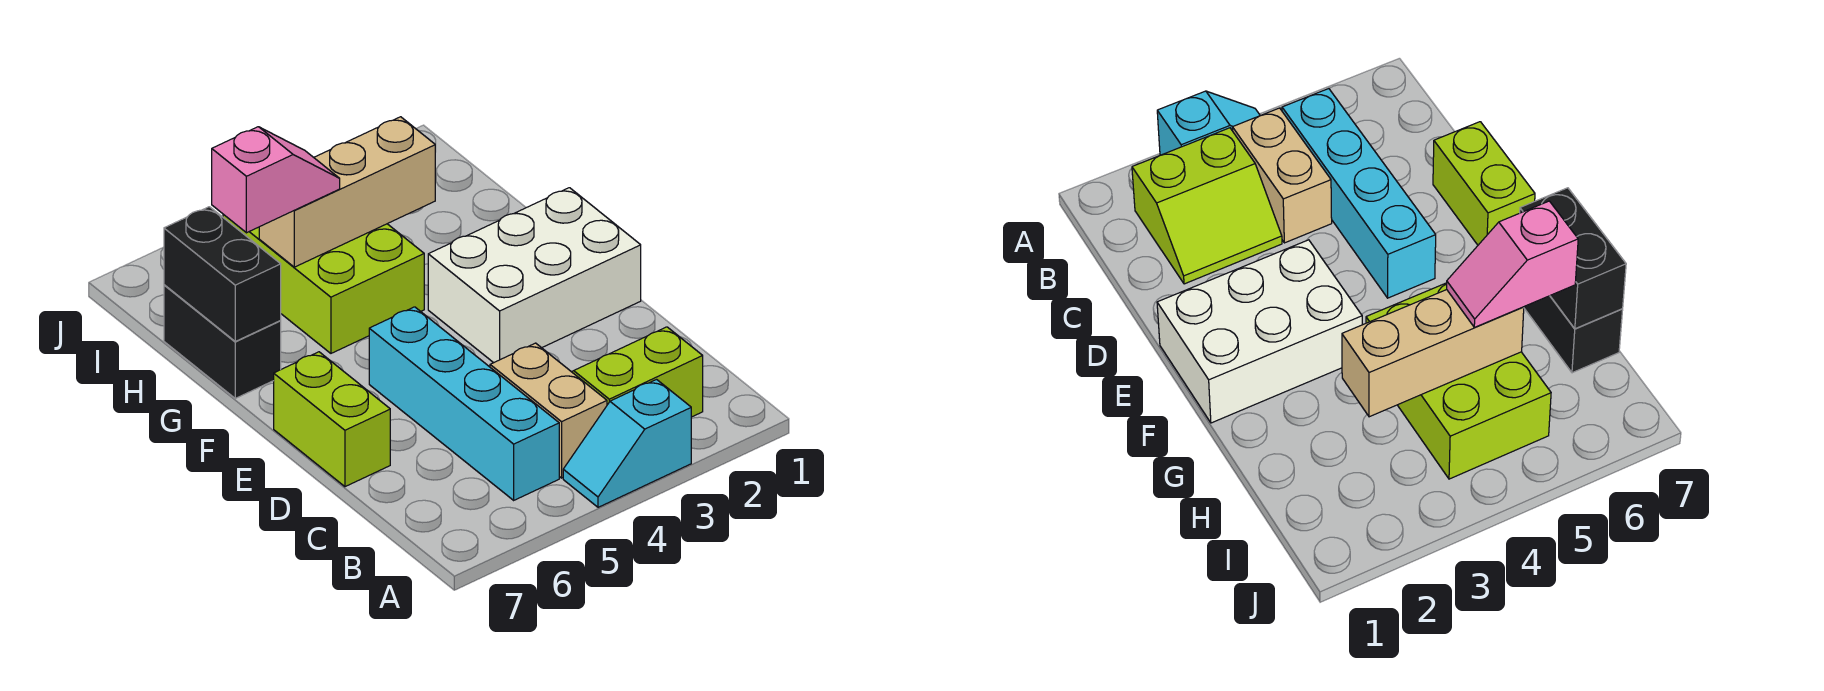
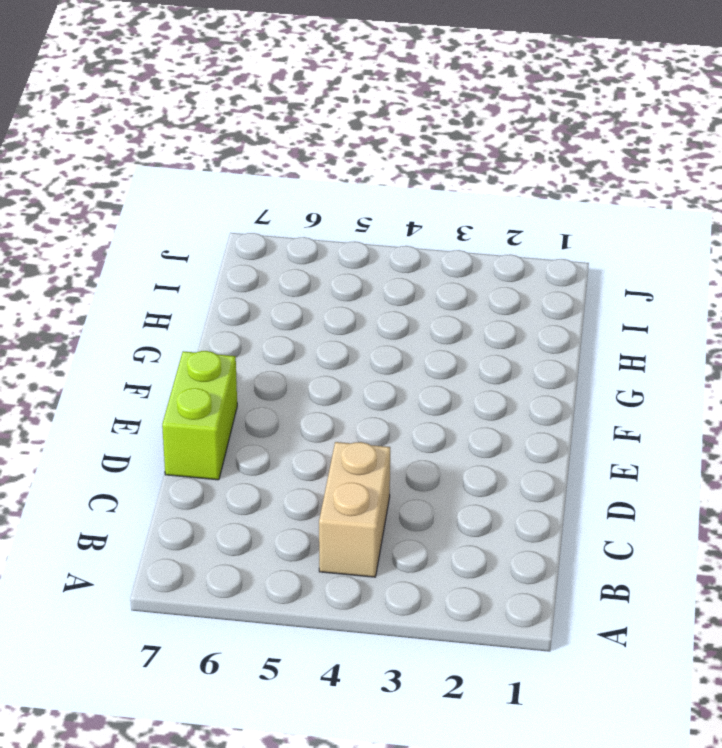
none -> cyan 1x2 slope [563,380,691,507]
none -> lime 2x2 slope [572,327,703,417]

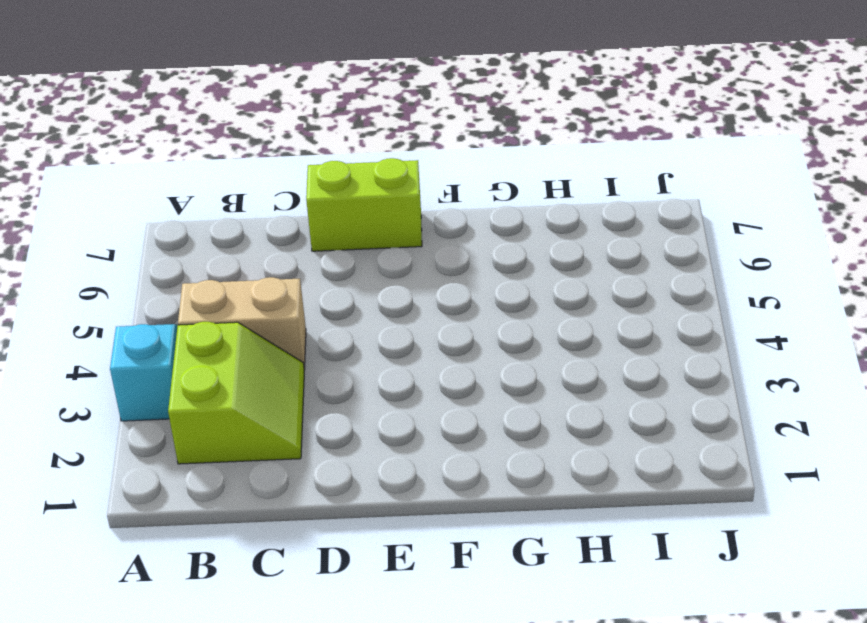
none -> cyan 1x4 brick [369,307,559,500]
none -> white 2x3 brick [428,188,641,363]

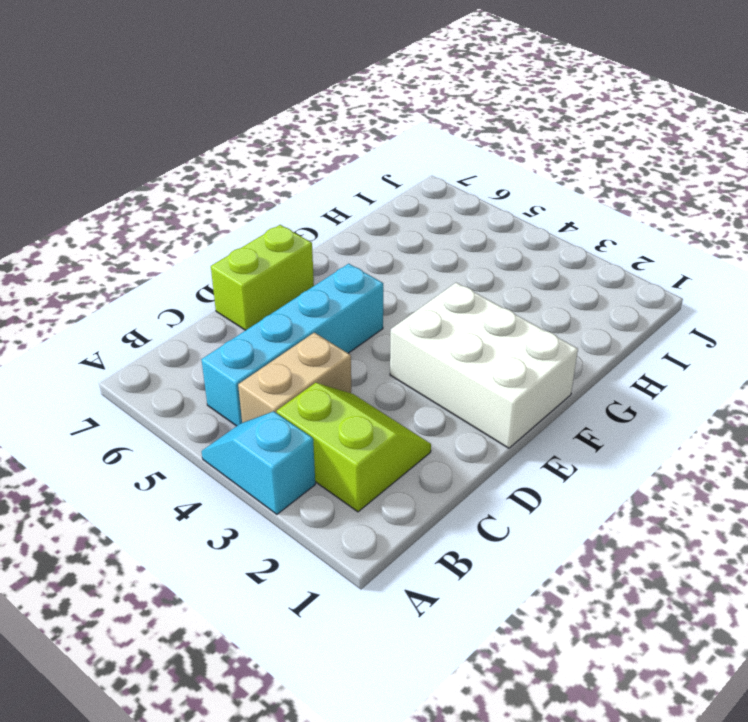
none -> lime 2x3 brick [223,214,424,353]
none -> black 1x2 brick [164,285,281,398]

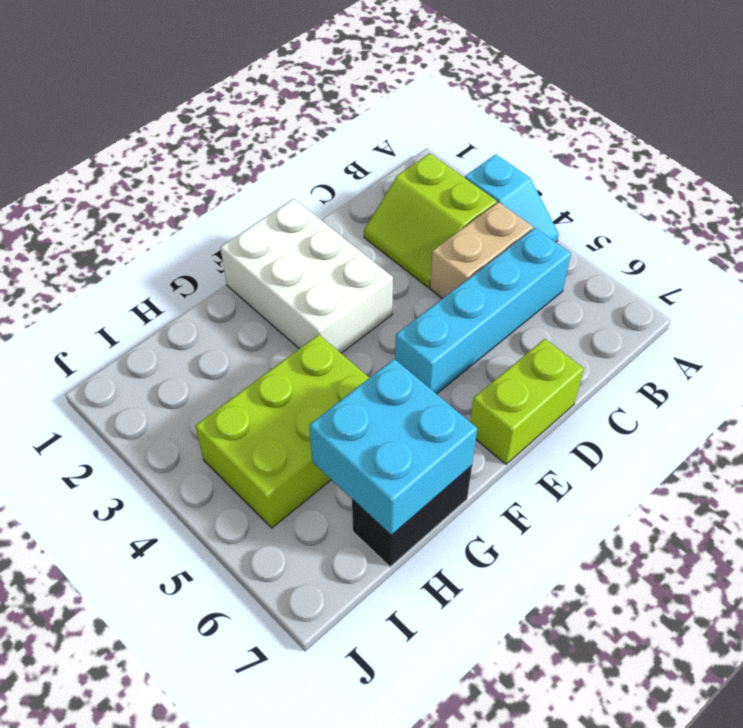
cyan 2x2 brick [309,359,477,535] -> black 1x2 brick [164,207,281,341]
none -> tan 1x3 brick [259,117,435,267]
none -> pink 1x2 slope [212,127,340,233]

